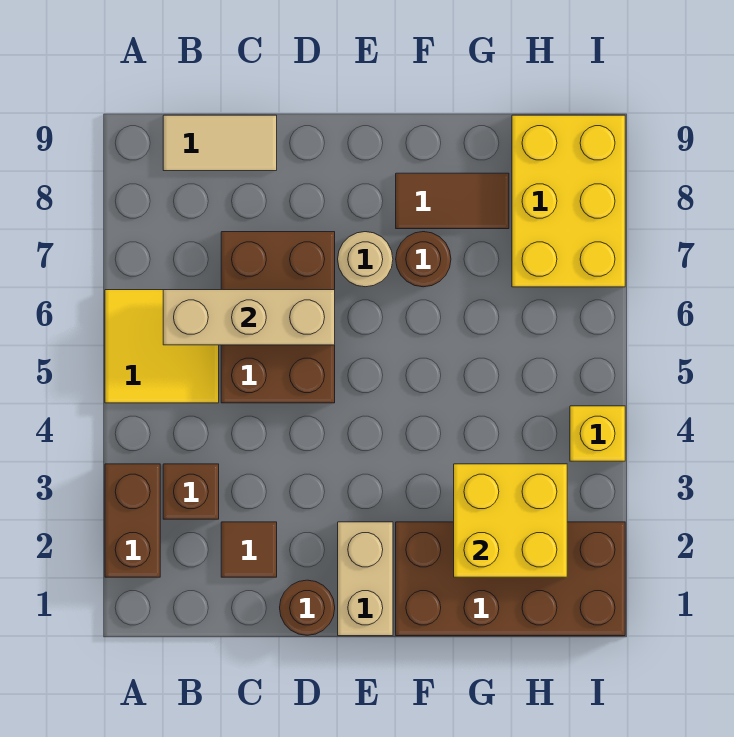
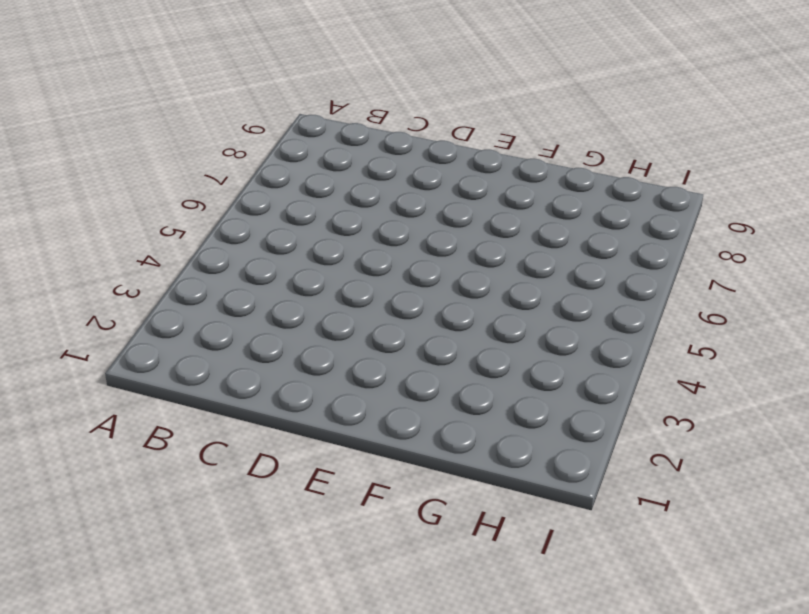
none -> brown 1x2 brick [105,464,160,577]
none -> yellow 2x2 tile [105,290,219,403]
none -> brown 1x1 brick [163,464,219,519]

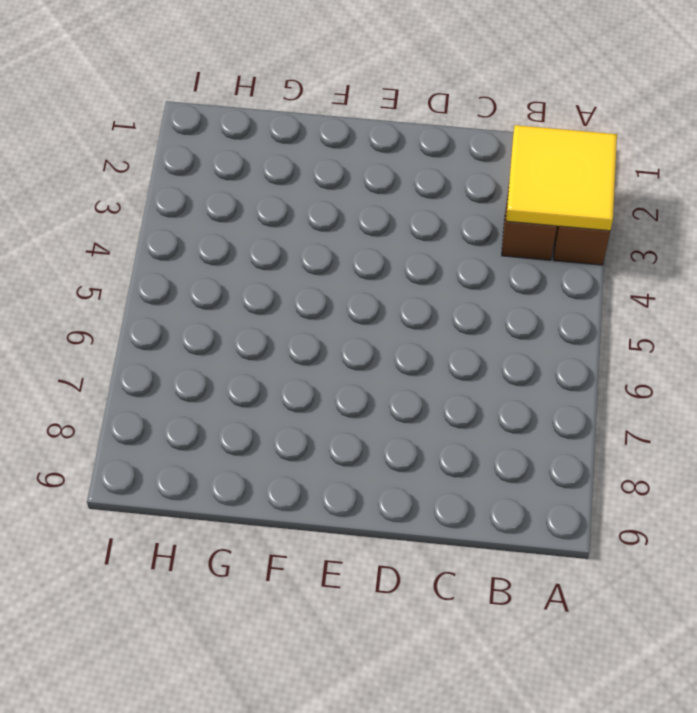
yellow 2x2 tile [506,125,617,231] -> yellow 2x2 tile moved to [105,290,219,403]
none -> tan 1x2 tile [163,115,277,171]
none -> brown 1x1 tile [221,522,277,577]
none -> brown 2x3 brick [221,232,335,403]

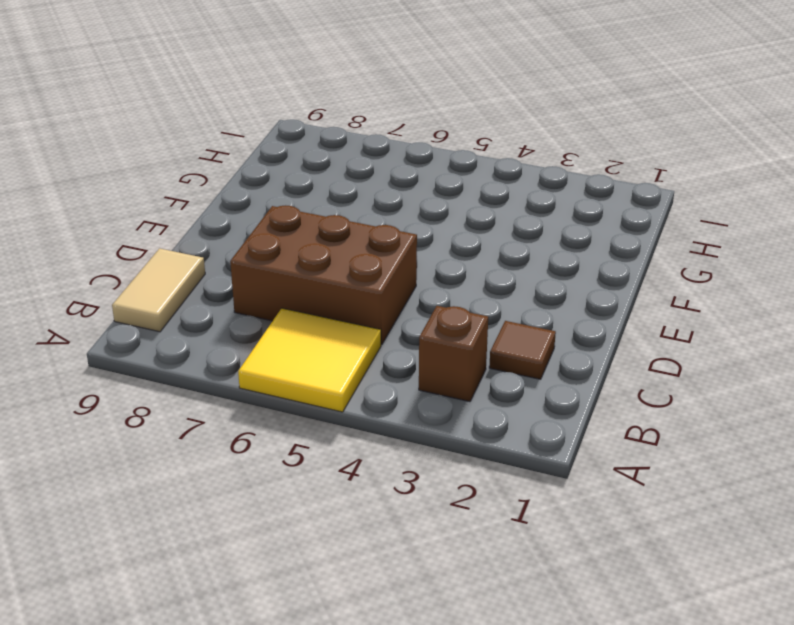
none -> brown 1x2 brick [105,464,160,577]
none -> brown 1x1 round brick [280,580,335,635]
none -> tan 1x2 brick [338,522,393,636]

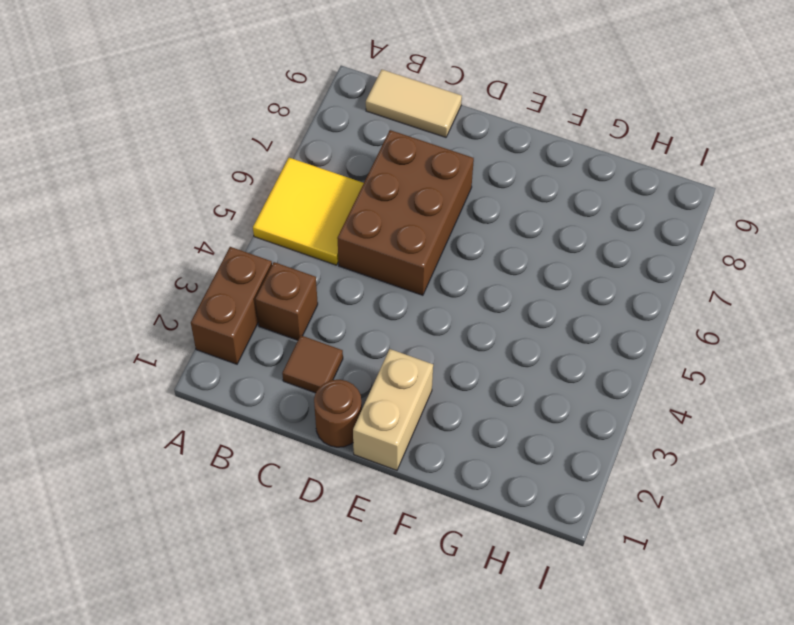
none -> tan 1x1 round brick [338,232,393,287]
none -> brown 2x4 brick [396,522,625,636]
none -> brown 1x1 round brick [396,232,451,287]

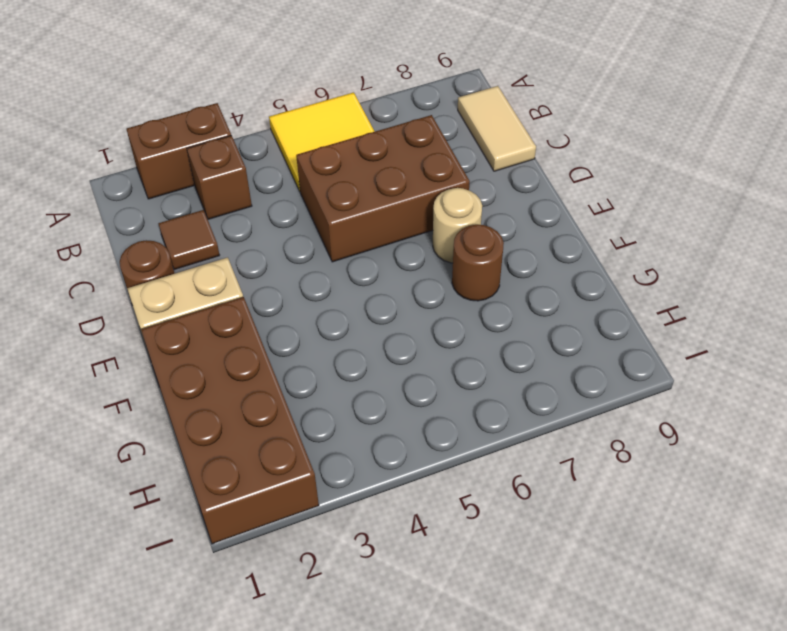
none -> brown 1x2 tile [396,173,509,229]
none -> yellow 2x3 brick [512,115,625,287]
none -> yellow 1x1 brick [570,406,625,461]

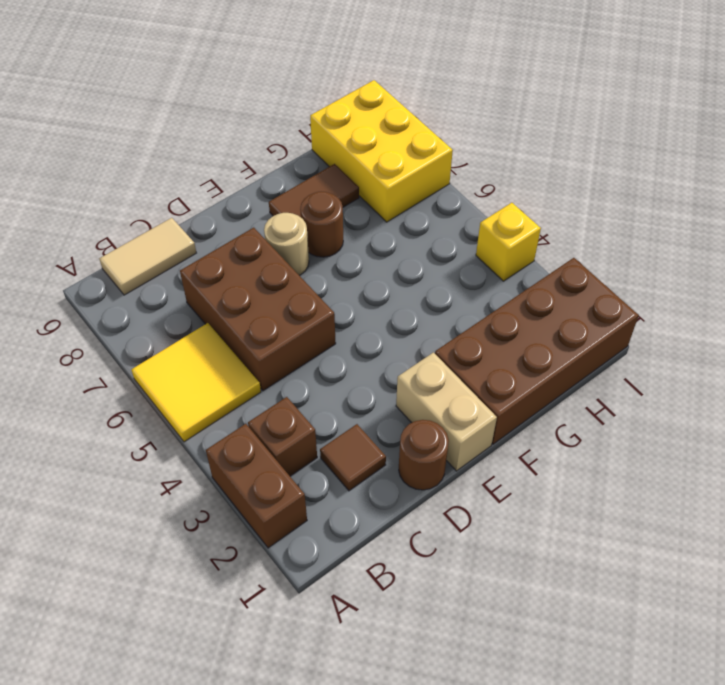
none -> tan 1x3 brick [163,290,335,345]
none -> yellow 2x2 brick [454,464,567,577]

